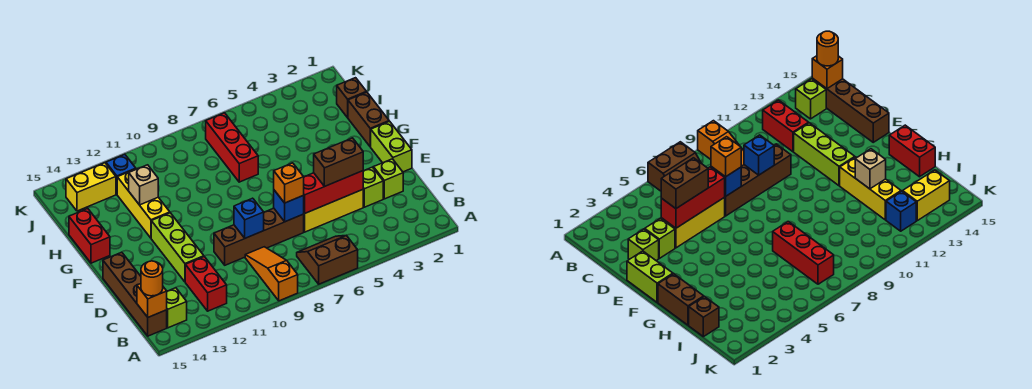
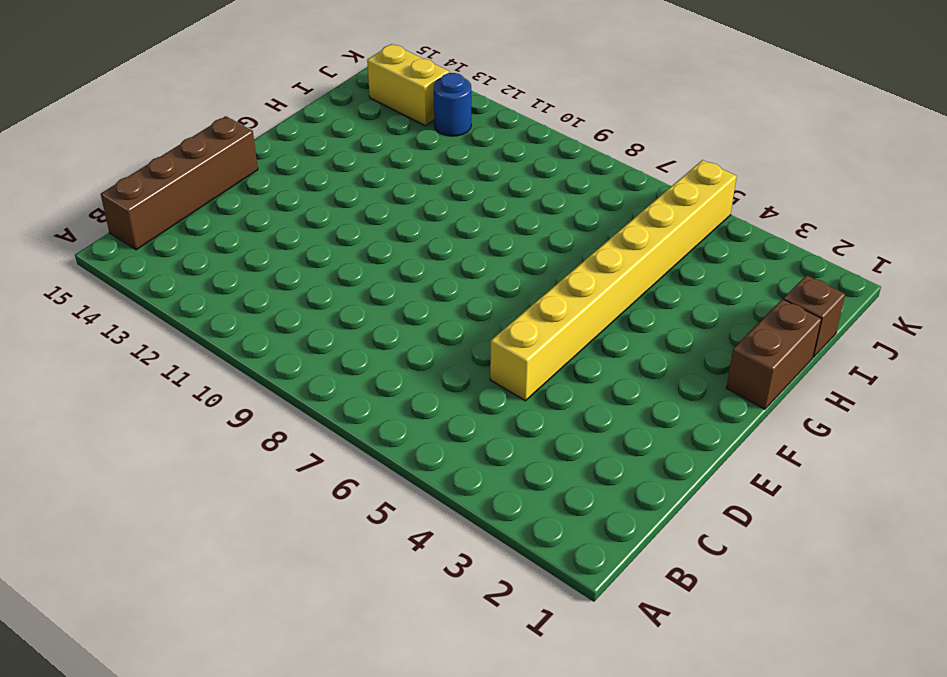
yellow 1x8 brick [490,160,737,401] -> yellow 1x3 brick [304,190,363,232]
blue 1x1 round brick [434,73,471,136] -> blue 1x1 brick [106,154,136,194]
none -> brown 2x2 slope [297,236,358,284]
none -> orange 1x3 slope [245,247,298,301]
none -> red 1x2 brick [185,257,227,311]

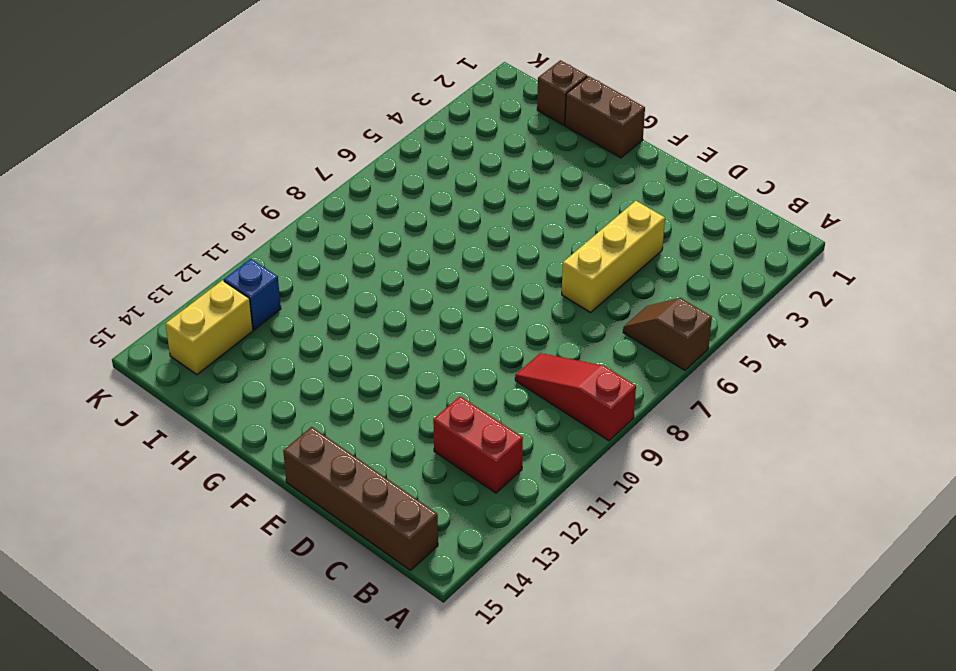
brown 1x2 slope [623,298,712,370] -> brown 2x2 slope [297,236,358,284]
red 1x3 slope [515,353,636,441] -> orange 1x3 slope [245,247,298,301]
none -> lime 1x1 brick [167,288,187,328]
none -> lime 1x1 brick [374,159,403,199]
none -> lime 1x1 brick [363,167,383,207]

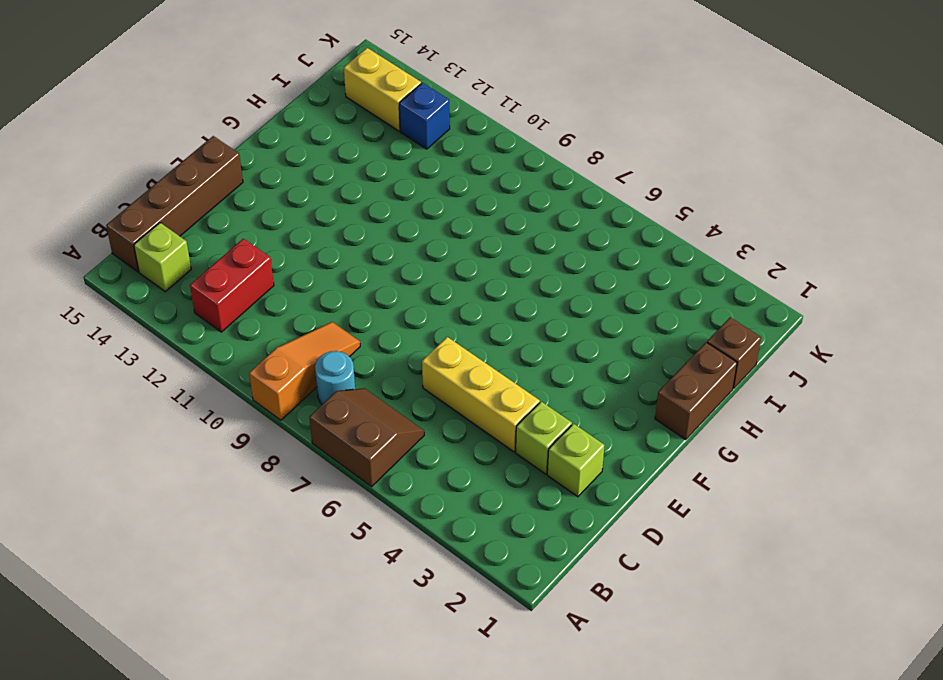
cyan 1x1 round brick [315,351,355,404] -> none
none -> brown 1x4 brick [214,208,304,265]
none -> lime 1x3 brick [151,213,204,282]
none -> lime 1x2 brick [371,121,412,172]

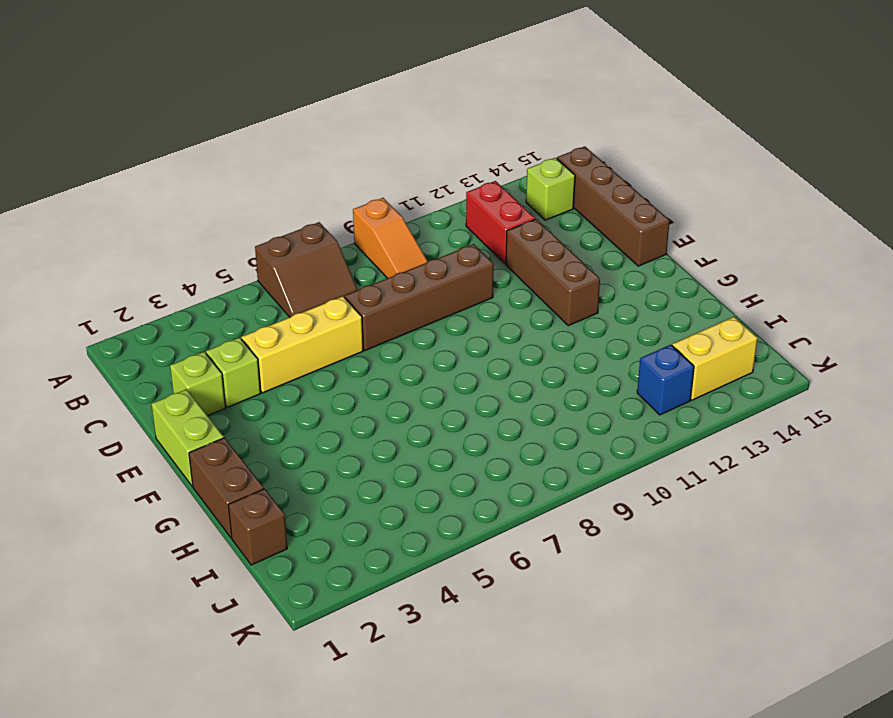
brown 1x3 brick [506,219,600,326] -> lime 1x3 brick [151,213,204,282]
none -> yellow 1x3 brick [117,169,170,238]
none -> red 1x2 brick [69,209,110,263]
none -> red 1x3 brick [206,113,258,182]

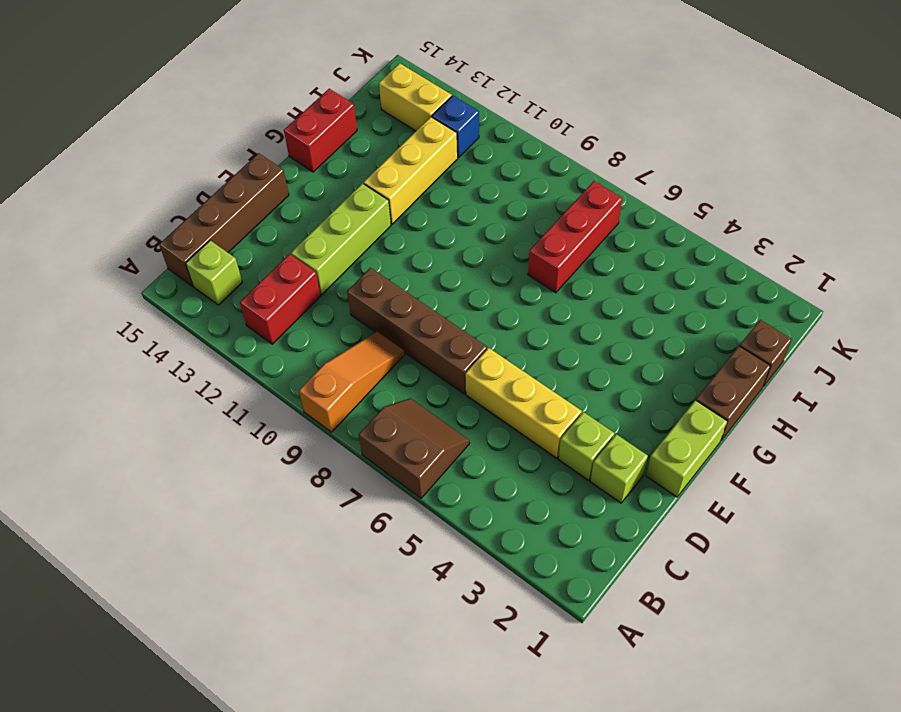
none -> orange 1x1 brick [137,284,167,317]
none -> red 1x3 brick [304,171,363,213]
none -> blue 1x1 brick [274,190,304,222]

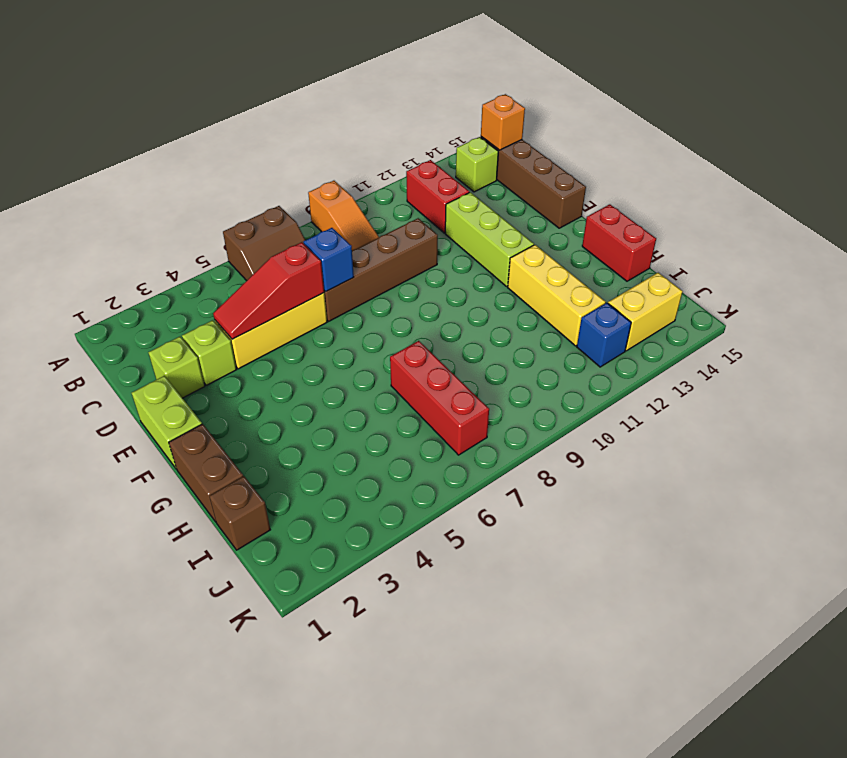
red 1x3 slope [213,242,324,339] -> red 1x3 brick [304,171,363,213]
none -> blue 1x1 brick [234,198,264,238]
none -> tan 1x1 brick [129,165,158,205]
none -> orange 1x1 round brick [141,261,163,296]

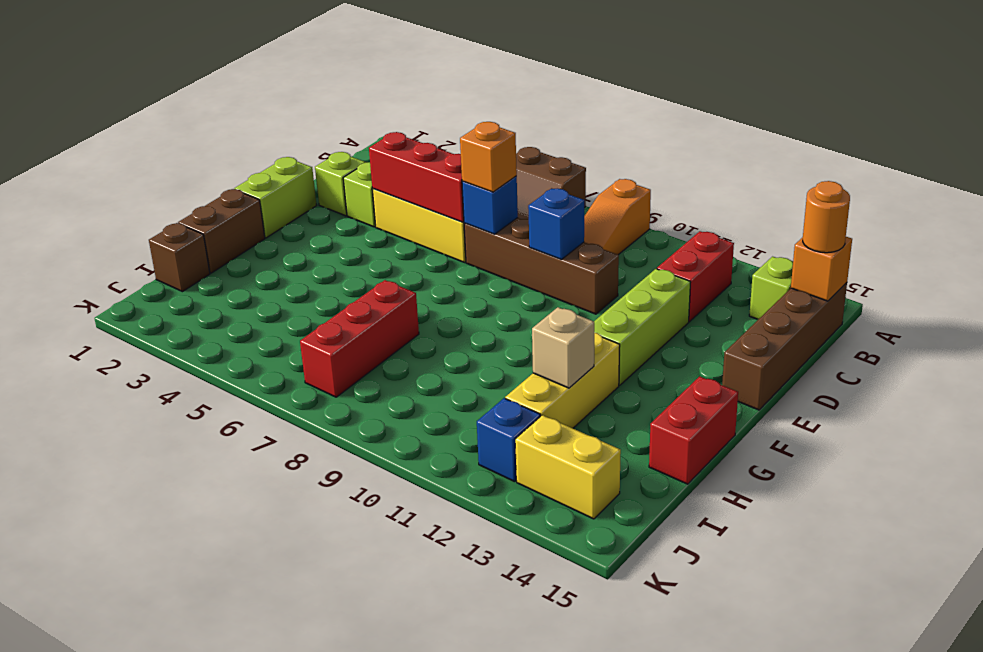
none -> brown 1x2 brick [314,138,363,186]

